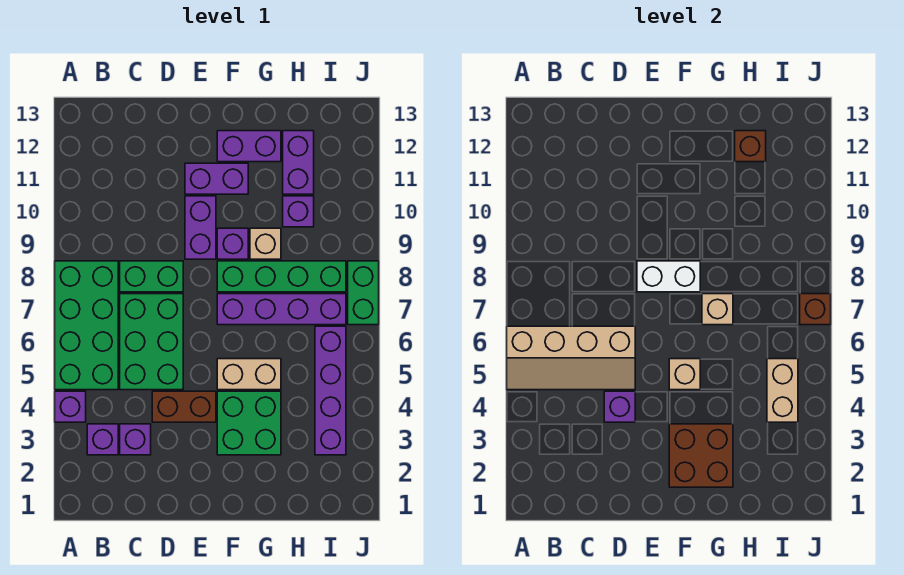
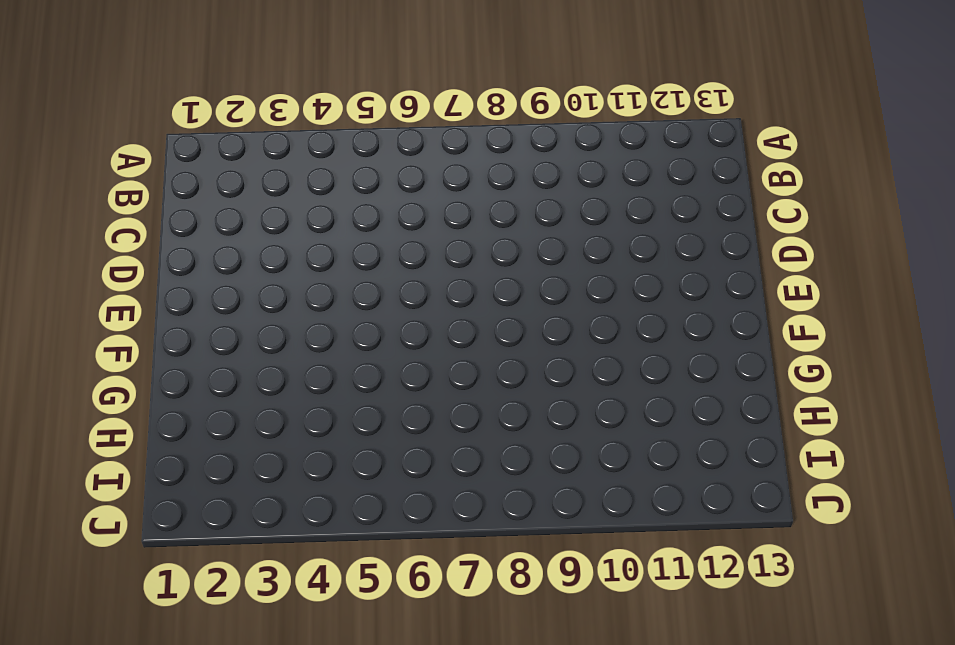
none -> purple 1x1 brick [55,391,86,422]
none -> green 2x4 brick [55,261,118,390]
none -> purple 1x1 brick [87,424,118,455]

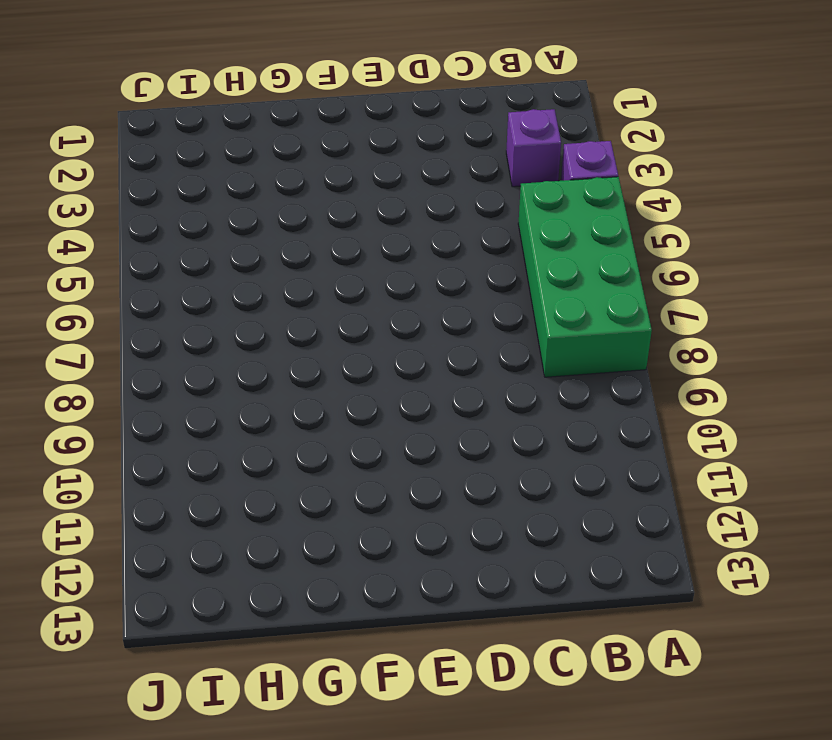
none -> purple 1x1 brick [120,424,151,455]
none -> green 2x3 brick [120,294,183,390]
none -> green 1x2 brick [120,261,183,292]

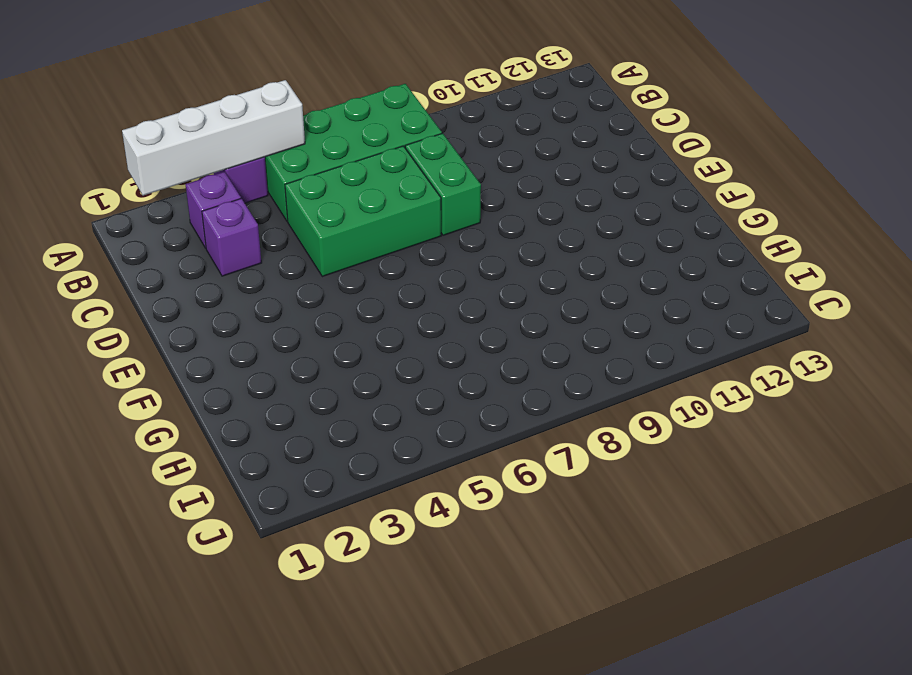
white 1x4 brick [122,80,305,195] -> tan 2x4 slope [507,326,635,390]
none -> brown 1x2 brick [152,391,216,422]
none -> purple 1x2 brick [185,196,216,259]
none -> purple 1x2 brick [185,163,248,194]

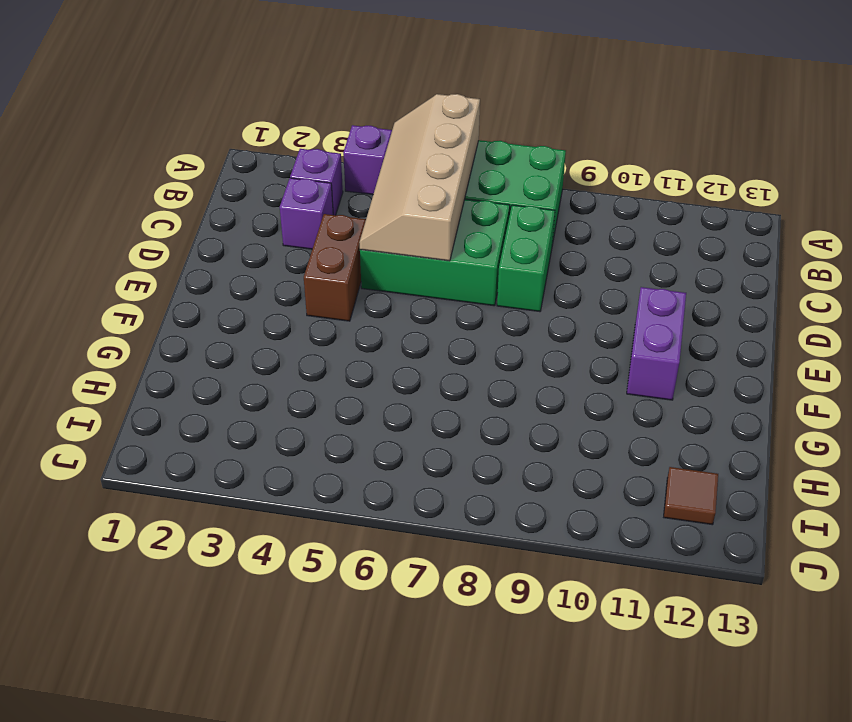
brown 1x1 tile [664,467,718,525] -> none
none -> purple 1x2 brick [185,196,216,259]
none -> green 2x2 brick [217,391,281,455]
none -> tan 1x2 brick [217,359,281,390]

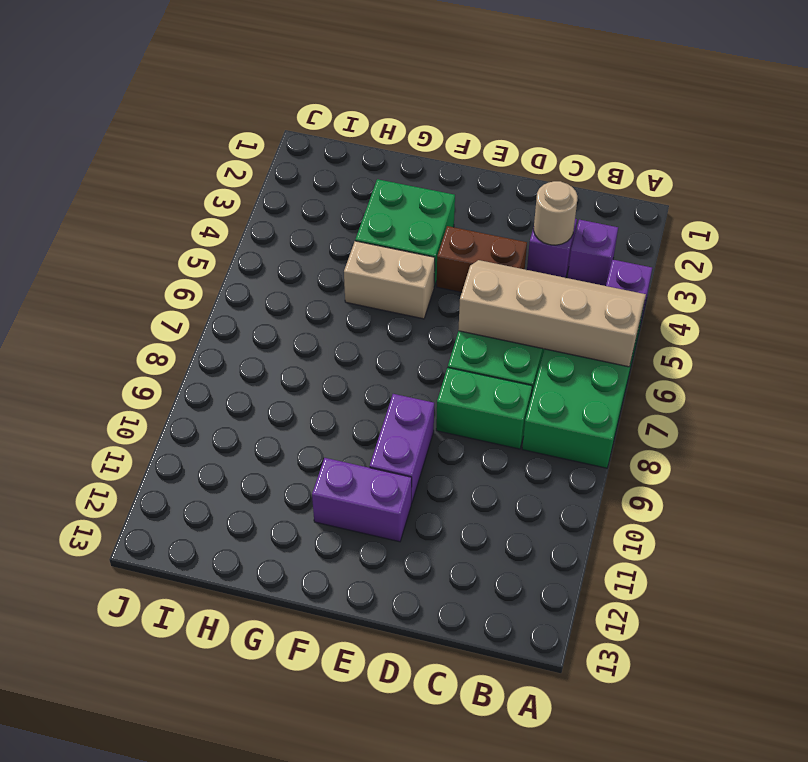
tan 1x1 round brick [534,181,578,245] -> none
none -> purple 1x4 brick [217,294,346,325]
none -> green 1x4 brick [217,261,346,292]
none -> purple 1x1 brick [217,228,248,259]

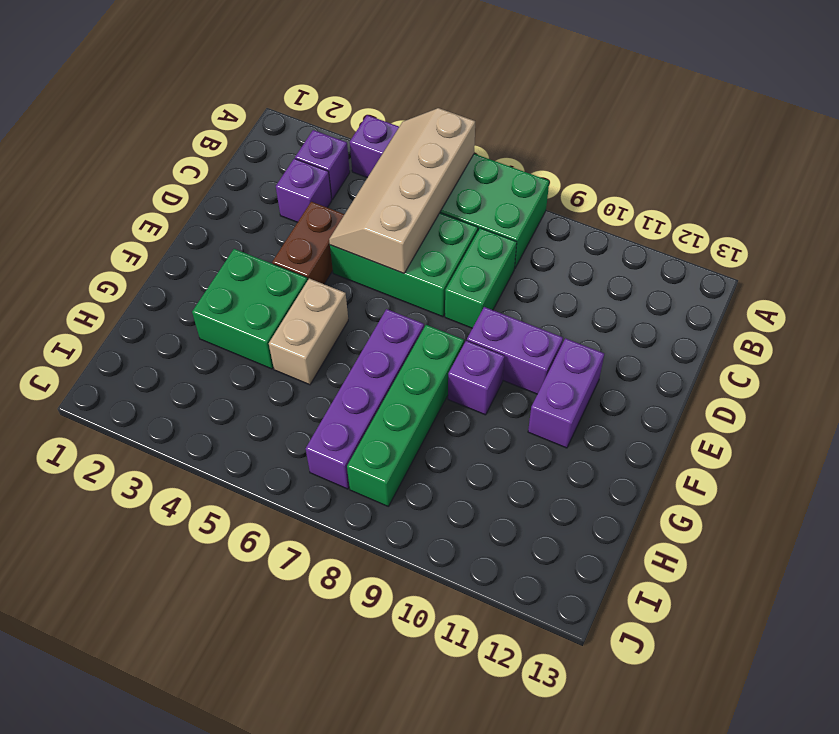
none -> purple 1x2 brick [217,131,281,162]
none -> tan 1x1 brick [250,228,281,259]
none -> purple 1x1 brick [283,196,314,227]

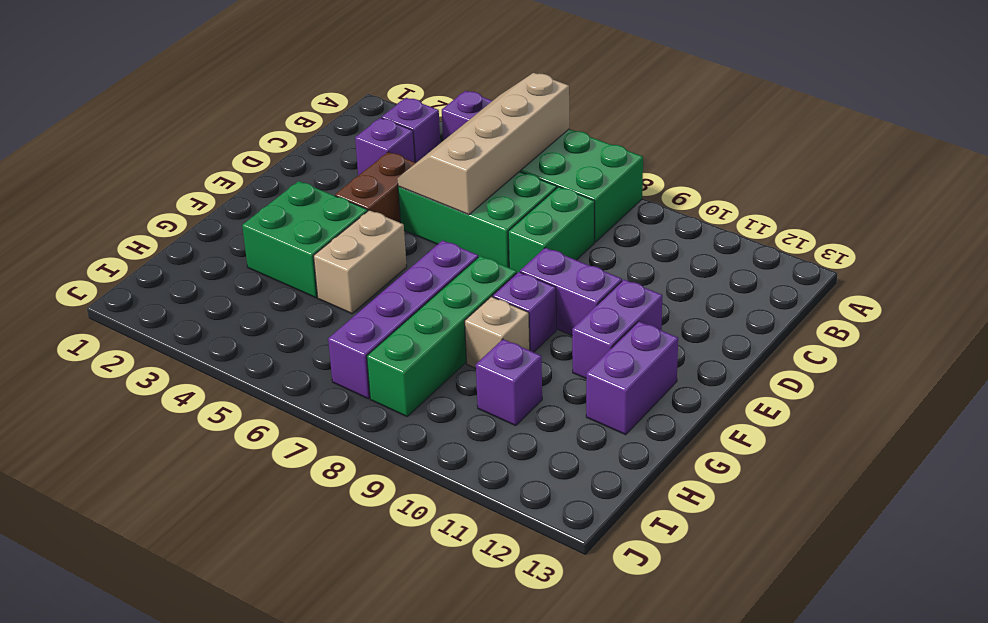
none -> purple 1x2 brick [283,131,314,194]
none -> purple 1x4 brick [315,326,346,455]
none -> green 1x2 brick [348,261,379,325]

